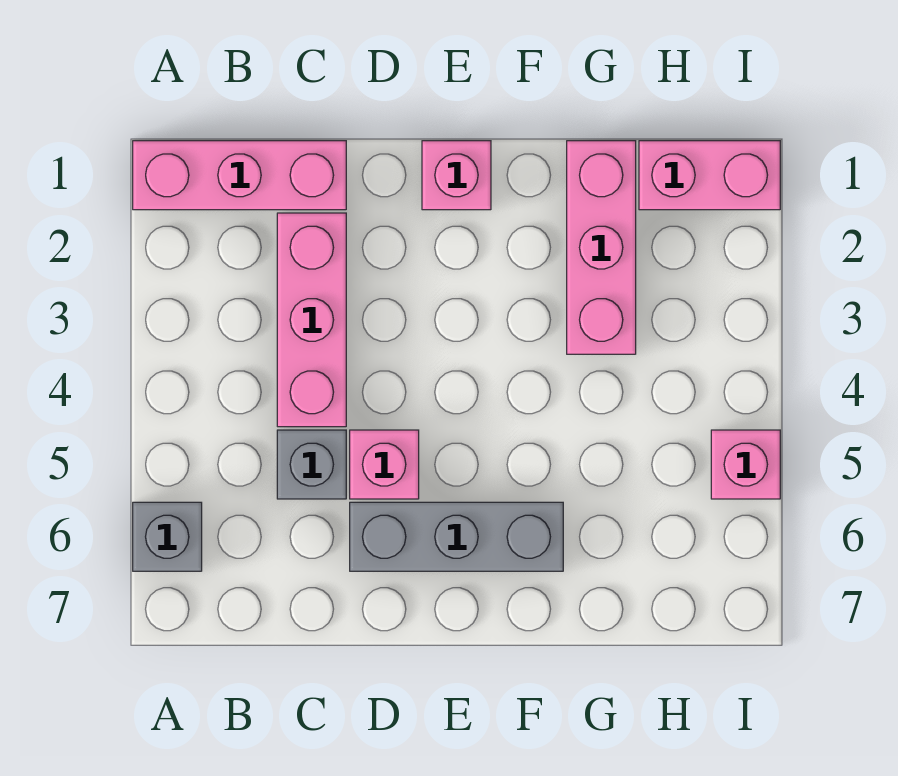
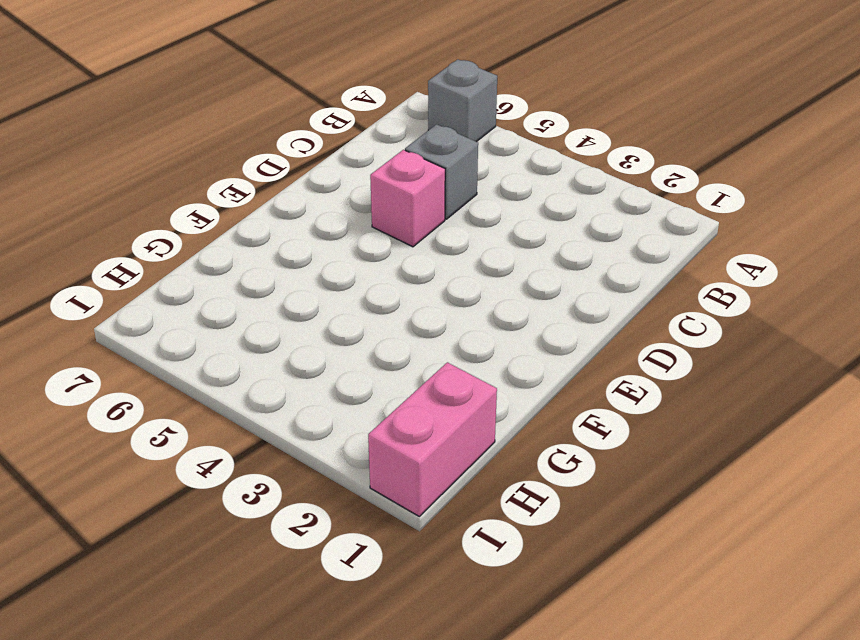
none -> pink 1x3 brick [133,141,346,210]
none -> pink 1x3 brick [277,213,346,427]

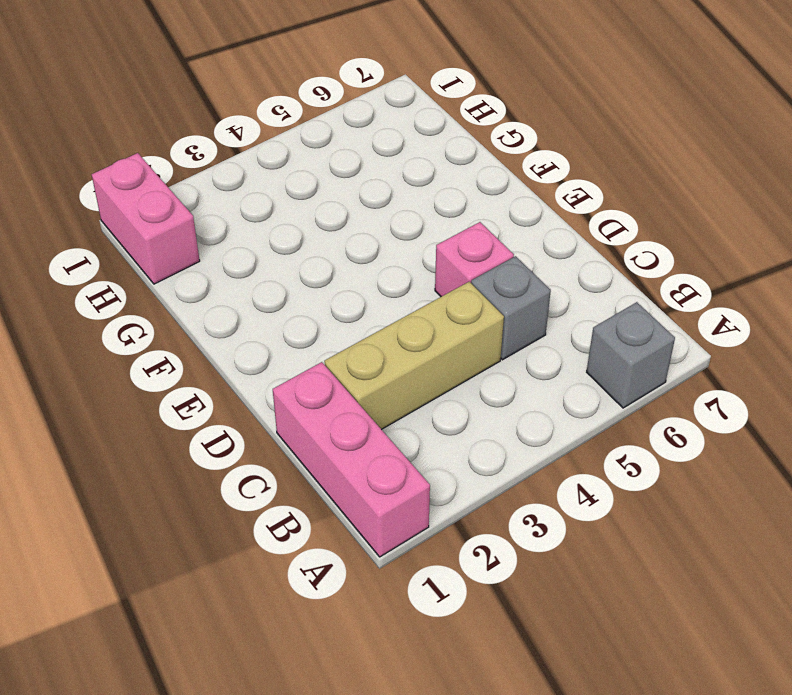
tan 1x3 brick [324,282,504,430] -> pink 1x3 brick [277,213,346,427]
none -> grey 1x3 brick [350,502,563,571]
none -> pink 1x1 brick [422,141,491,210]

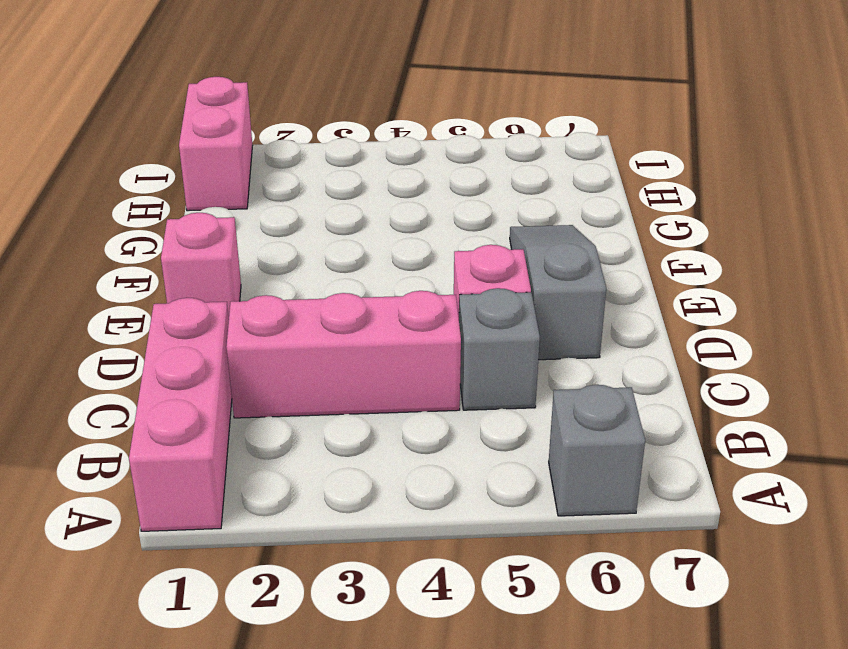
grey 1x3 slope [510,225,606,360] -> grey 1x3 brick [350,502,563,571]
none -> pink 1x3 brick [567,141,636,354]
none -> pink 1x1 brick [711,430,780,499]

